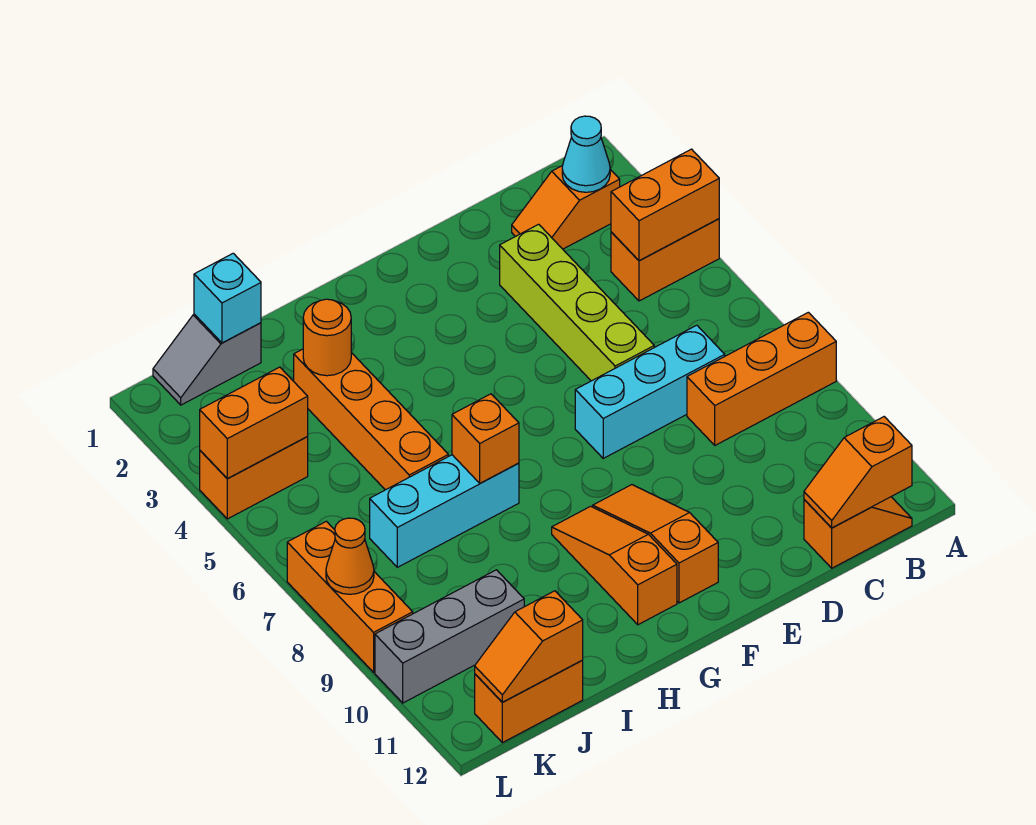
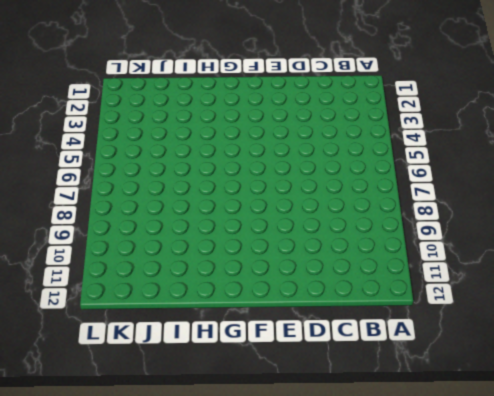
none -> orange 1x2 brick [611,219,719,301]
none -> orange 1x3 brick [687,312,836,445]
none -> orange 1x2 slope [512,165,620,249]

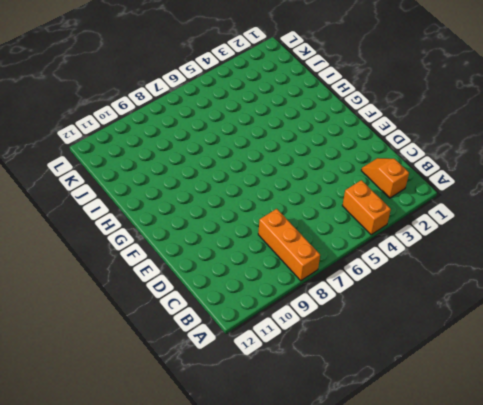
none -> orange 1x2 slope [804,497,912,568]
none -> cyan 1x3 brick [575,325,725,458]
none -> lime 1x4 brick [500,224,654,381]

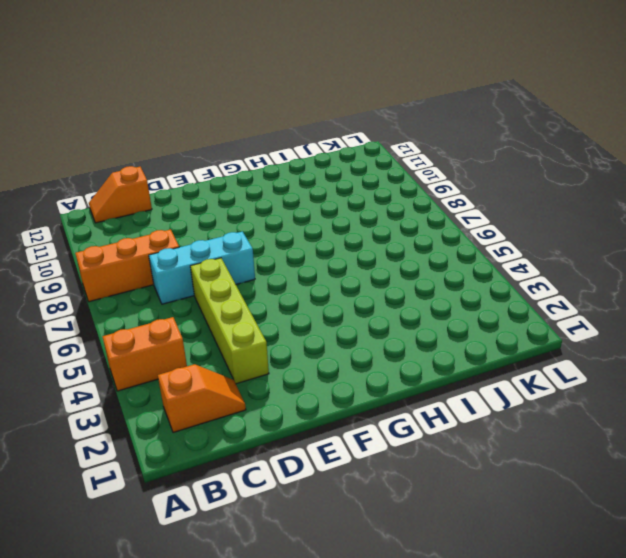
none -> orange 1x3 slope [593,485,718,603]
none -> orange 1x3 slope [552,506,677,625]
none -> cyan 1x3 brick [370,455,519,567]

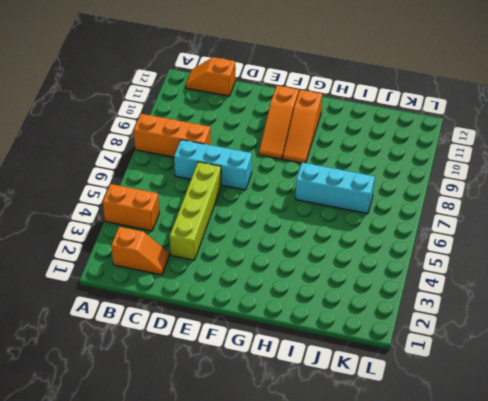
none -> orange 1x4 brick [294,349,448,490]
none -> grey 1x2 slope [153,314,261,405]
none -> grey 1x3 brick [375,570,524,703]

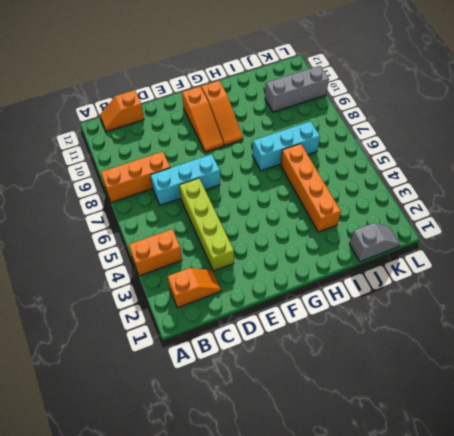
none -> orange 1x2 brick [475,660,583,743]
none -> orange 1x2 brick [200,436,308,519]
none -> orange 1x3 brick [287,521,413,672]

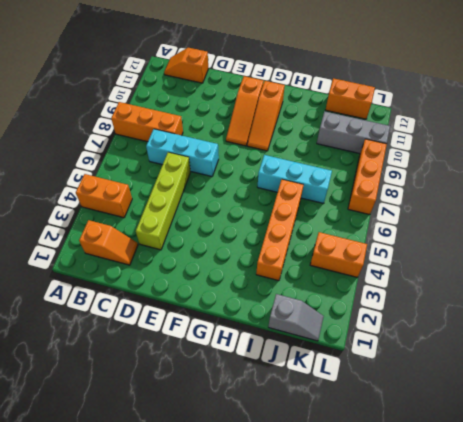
none -> orange 1x2 brick [611,149,719,261]
none -> cyan 1x1 cone [562,116,610,192]
none -> orange 1x2 slope [804,417,912,528]

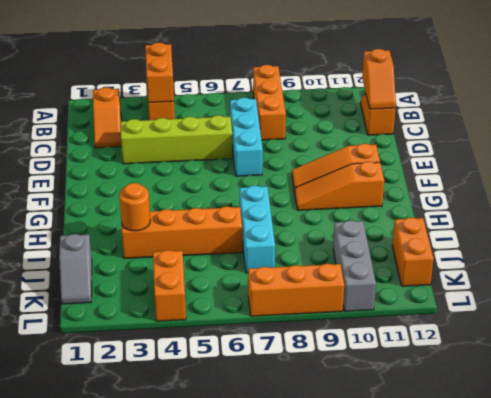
none -> cyan 1x1 cone [562,116,610,192]
none -> orange 1x1 brick [452,394,519,483]
none -> cyan 1x1 brick [194,253,261,343]

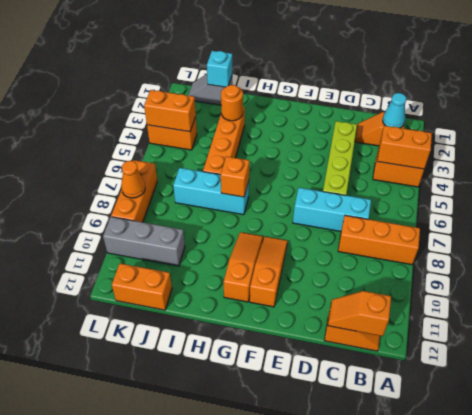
none -> orange 1x2 slope [475,591,583,702]

